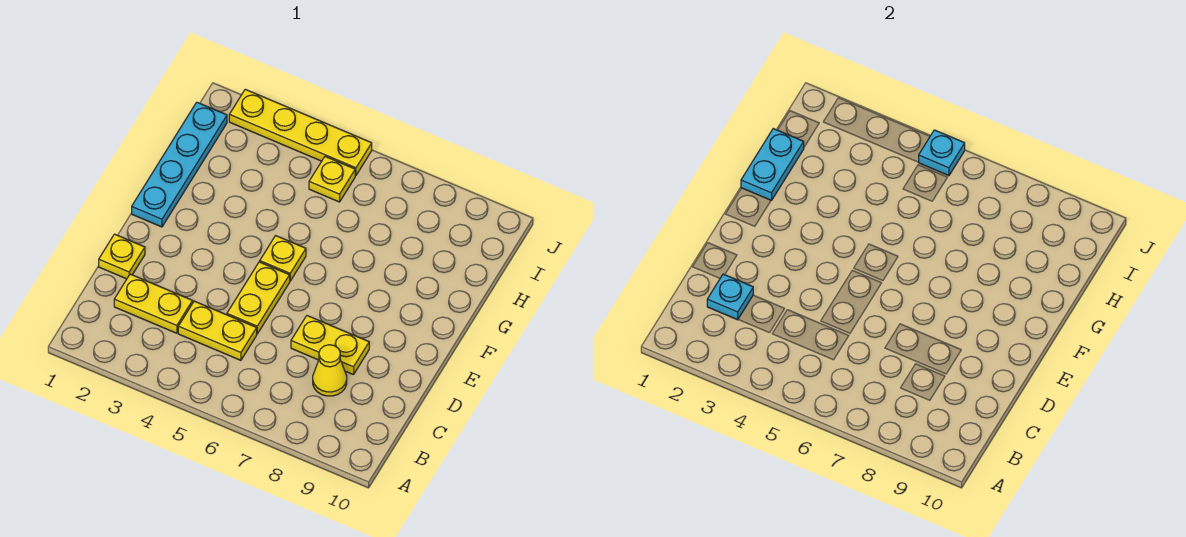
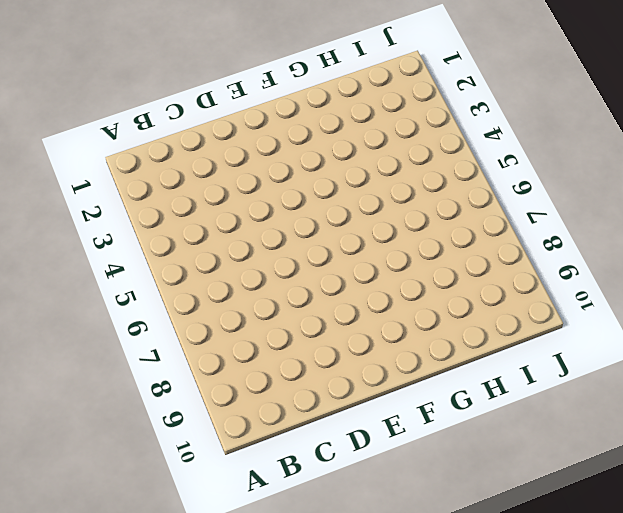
none -> yellow 1x2 plate [114,274,193,333]
none -> yellow 1x2 plate [178,301,257,360]
none -> yellow 1x1 cone [313,345,347,396]

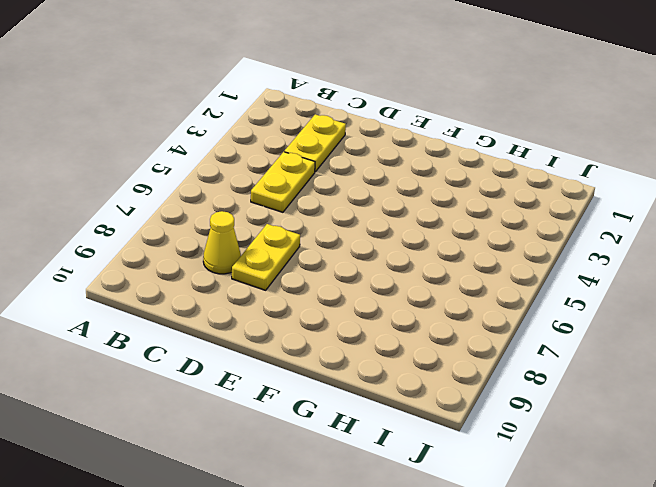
none -> yellow 1x1 plate [99,234,145,279]
none -> yellow 1x2 plate [227,262,290,334]
none -> cyan 1x4 plate [132,102,227,227]

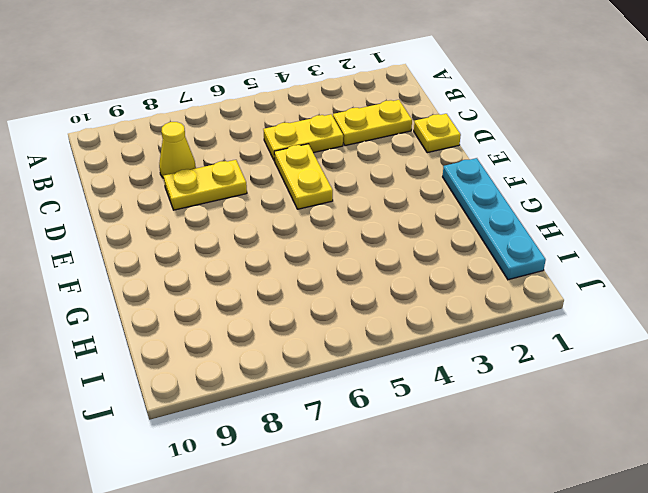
none -> yellow 1x1 plate [260,236,306,281]
none -> yellow 1x1 plate [309,157,355,202]
none -> yellow 1x4 plate [229,89,372,176]

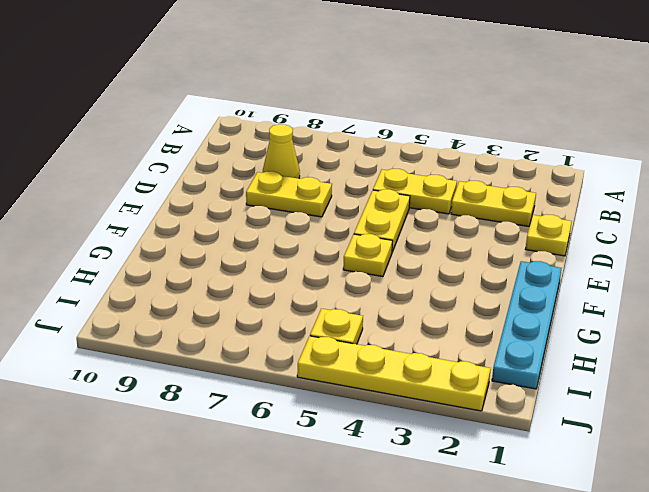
none -> cyan 1x1 plate [707,274,753,320]
none -> cyan 1x2 plate [741,129,804,201]
none -> cyan 1x1 plate [919,130,965,176]

